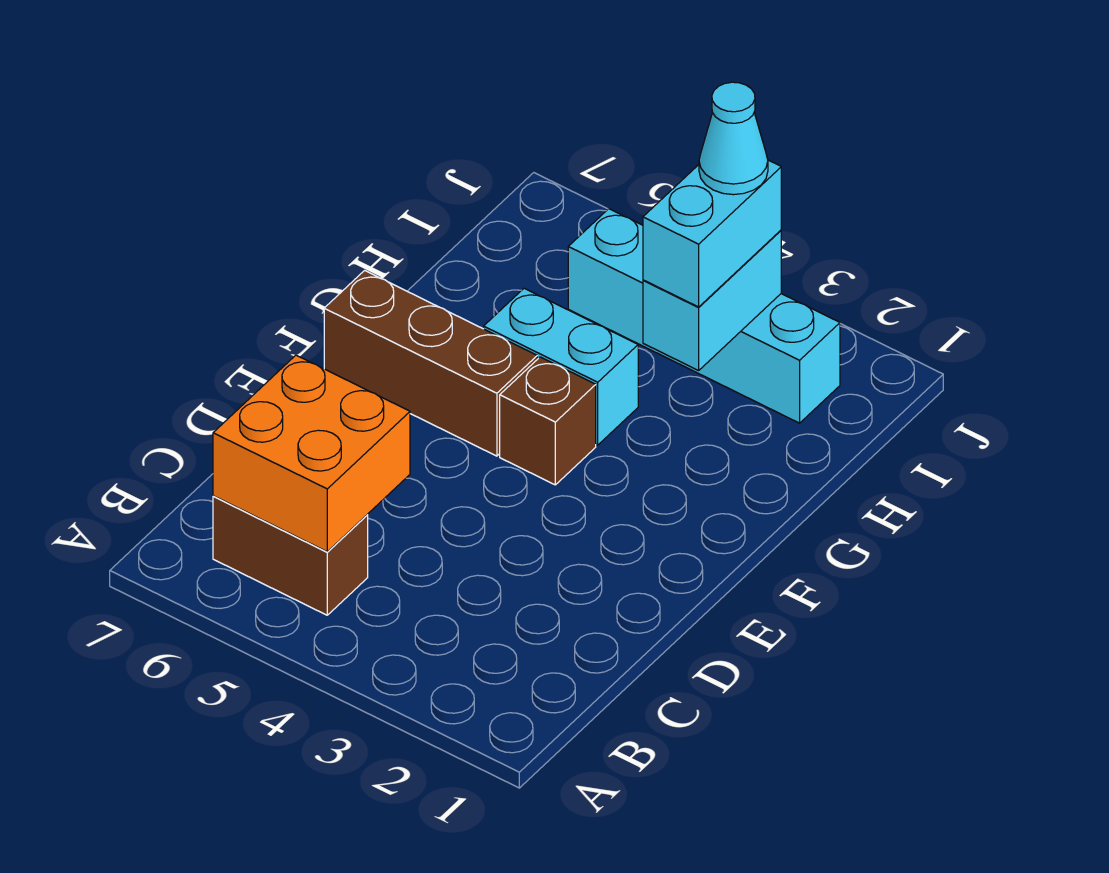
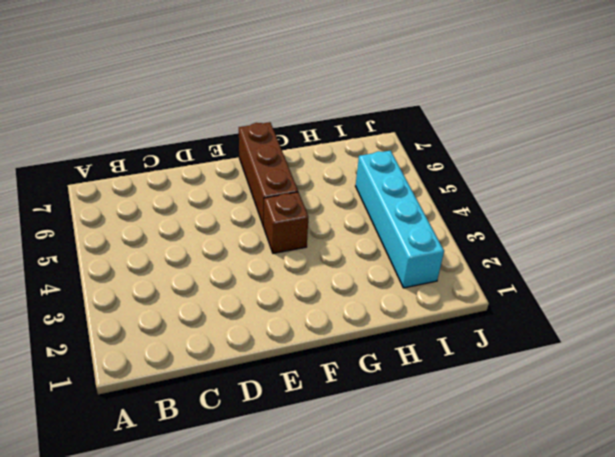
none -> brown 1x2 brick [213,496,368,615]
none -> cyan 1x2 brick [484,288,638,445]

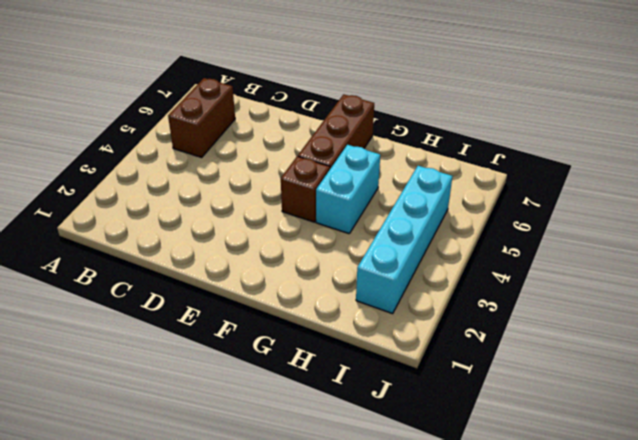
none -> orange 2x2 brick [213,355,410,552]
none -> cyan 1x2 brick [643,230,781,370]

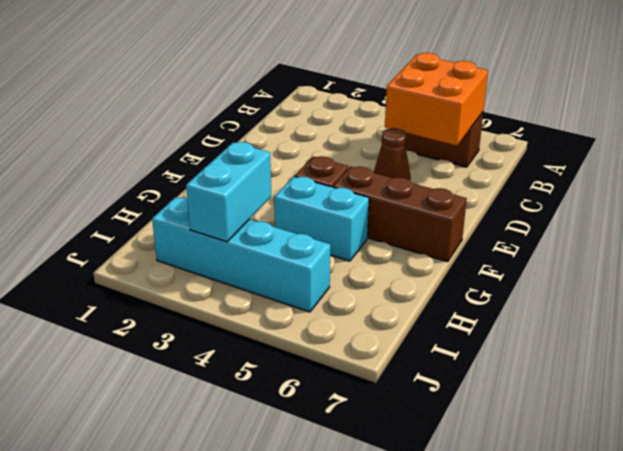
brown 1x1 cone [374,128,411,180] -> none
none -> cyan 1x2 brick [643,160,781,307]
none -> cyan 1x1 cone [699,82,768,195]

